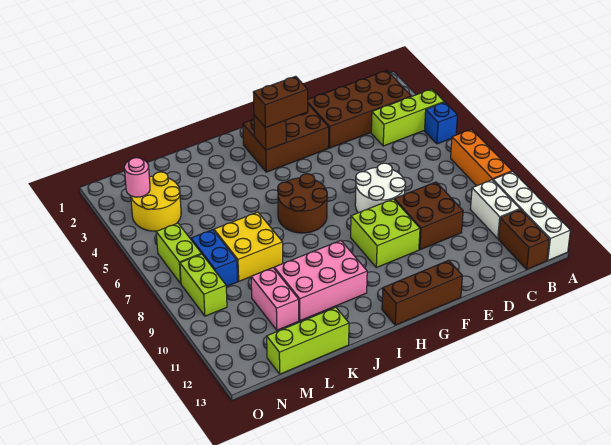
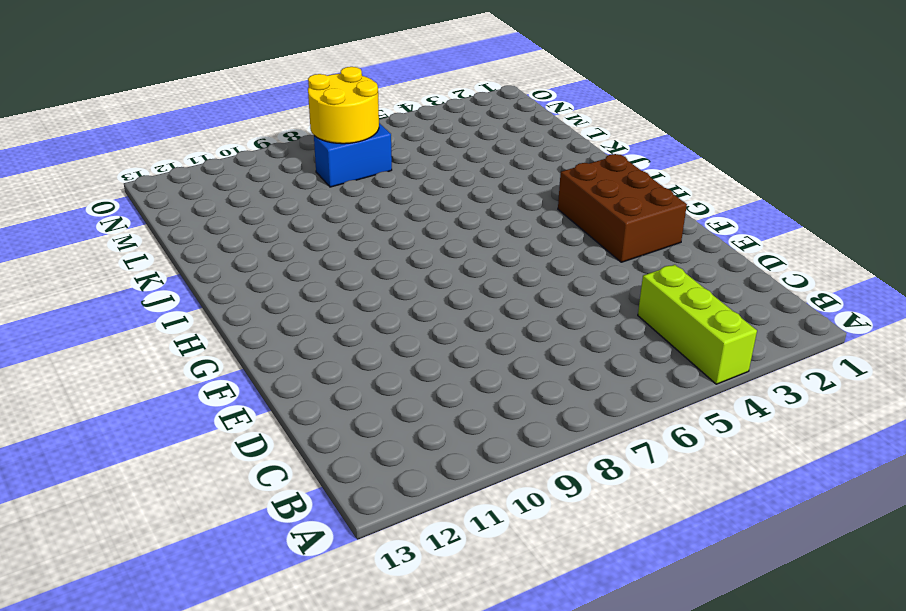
yellow 2x2 round brick [308,67,379,144] -> yellow 2x2 round brick moved to [131,172,181,231]
none -> blue 1x1 brick [425,102,457,144]
none -> orange 1x3 brick [451,129,512,186]
none -> white 1x4 brick [493,172,570,260]

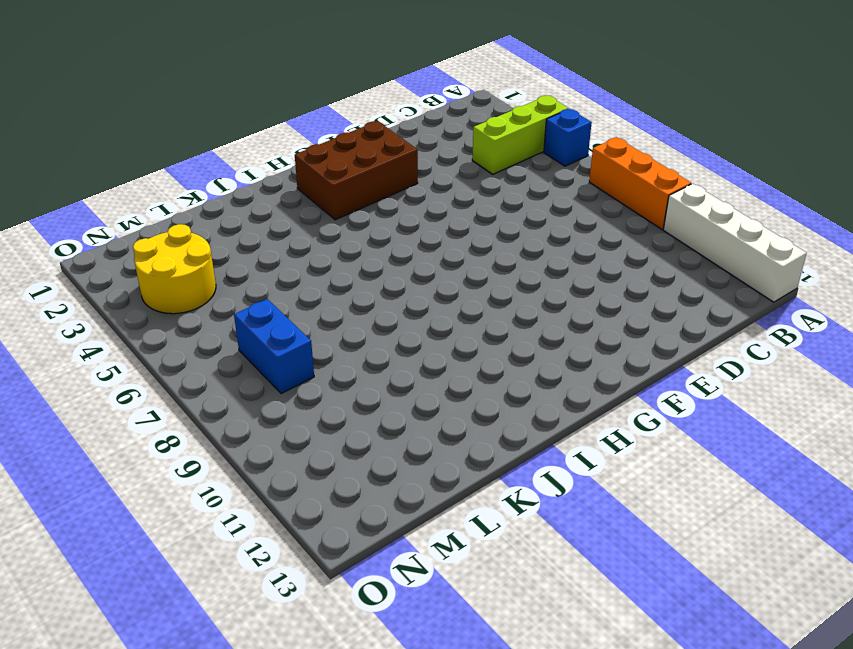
none -> brown 2x4 brick [308,71,411,148]
none -> white 1x2 brick [470,180,520,238]
none -> brown 1x2 brick [498,209,549,269]

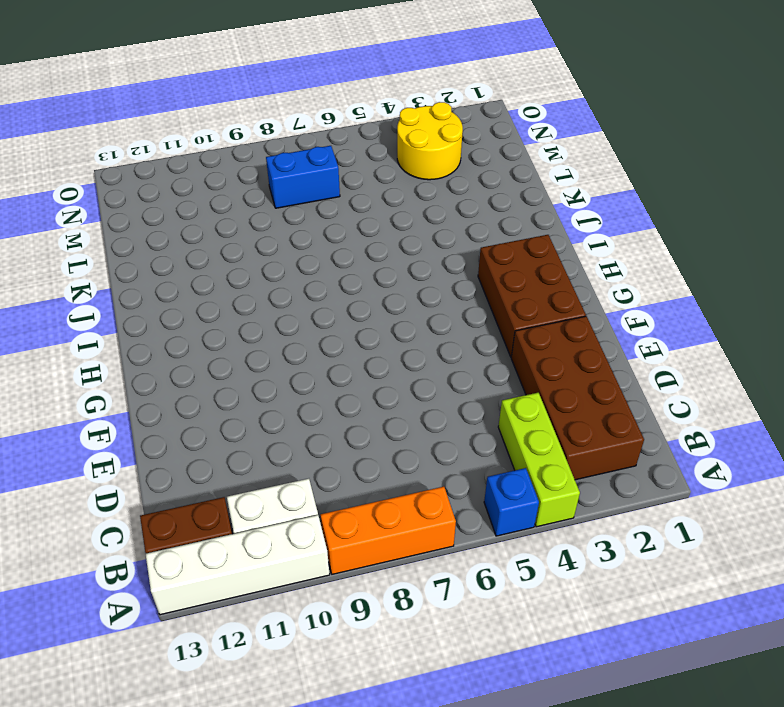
none -> brown 2x2 brick [395,182,463,250]
none -> white 2x2 round brick [355,163,405,213]
none -> lime 2x2 brick [351,199,420,268]

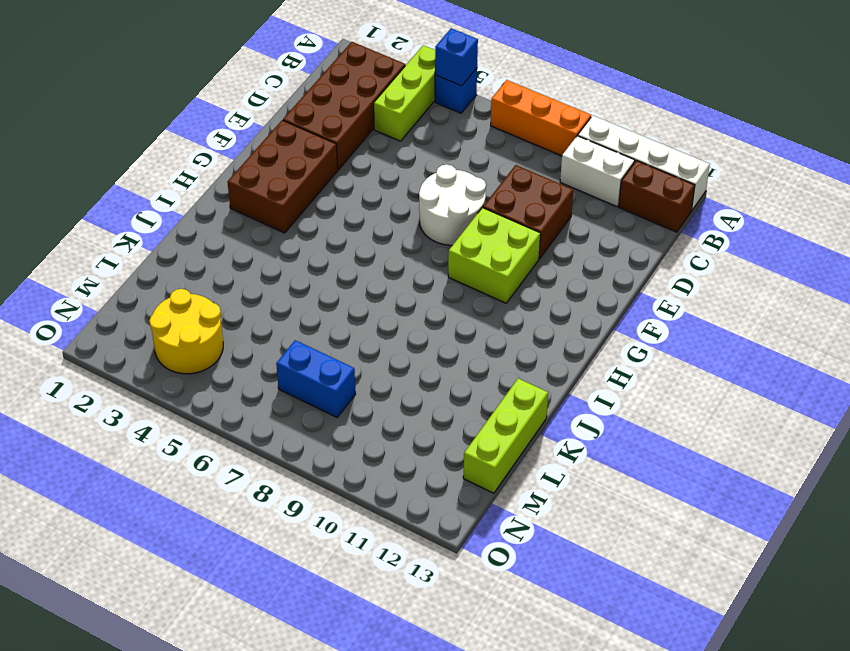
blue 1x1 brick [435,28,478,86] -> none
none -> brown 1x3 brick [382,260,462,325]
none -> brown 2x2 round brick [278,174,327,233]
none -> pink 2x3 brick [274,241,367,321]

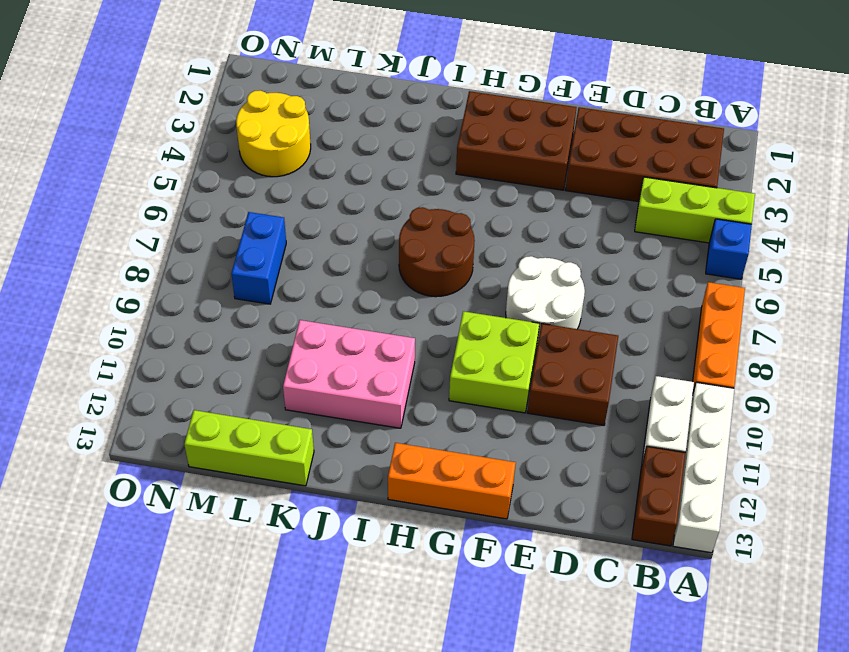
orange 1x3 brick [388,443,516,519] -> brown 1x3 brick [382,260,462,325]
none -> yellow 2x2 brick [214,212,283,281]
none -> pink 1x2 brick [251,268,299,330]
none -> lime 1x2 brick [156,223,201,284]

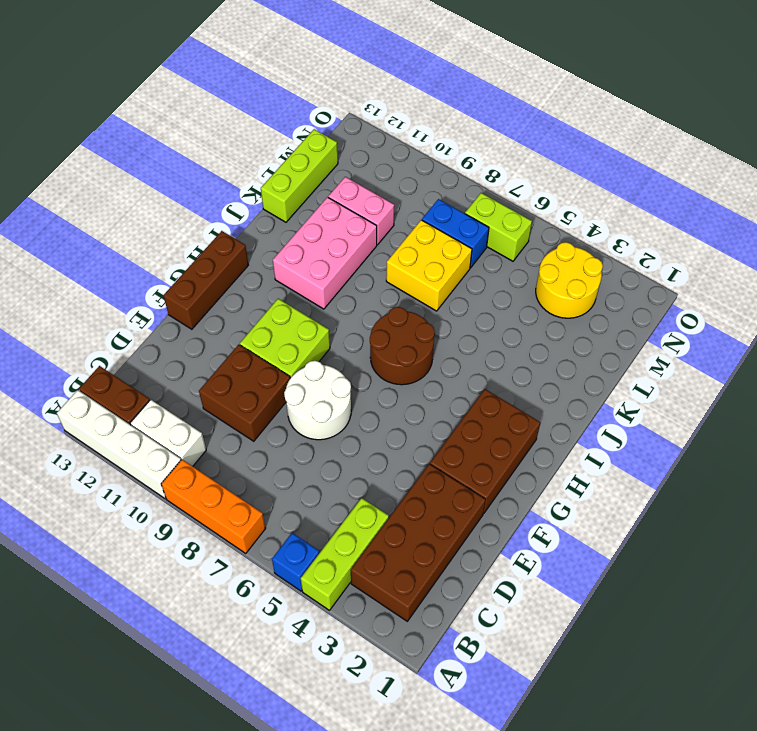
none -> lime 1x2 brick [180,254,227,316]
none -> brown 1x1 brick [254,115,286,150]
none -> pink 1x1 round brick [124,158,150,197]

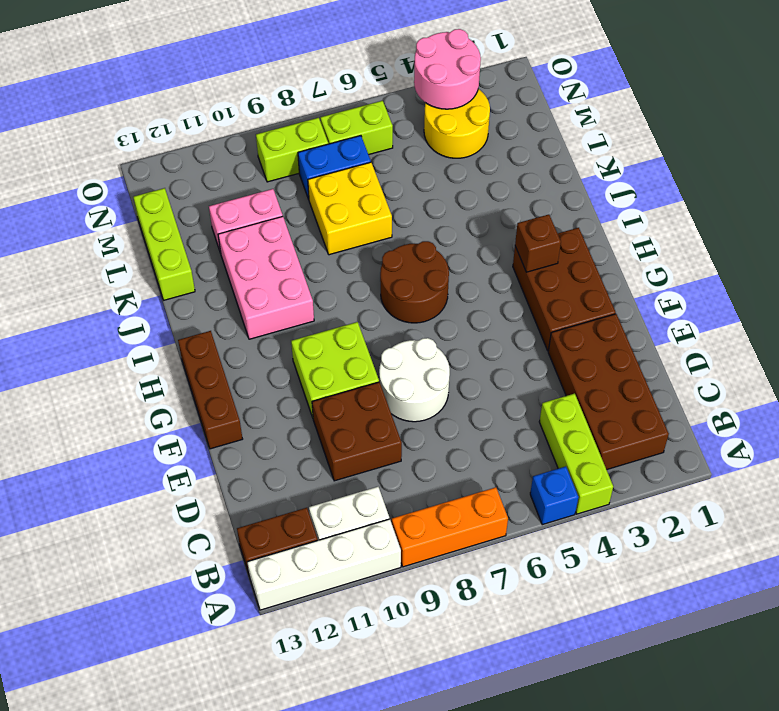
pink 2x2 round brick [414,29,481,109] -> pink 1x1 round brick [124,158,150,197]
none -> brown 1x2 brick [253,76,308,128]

